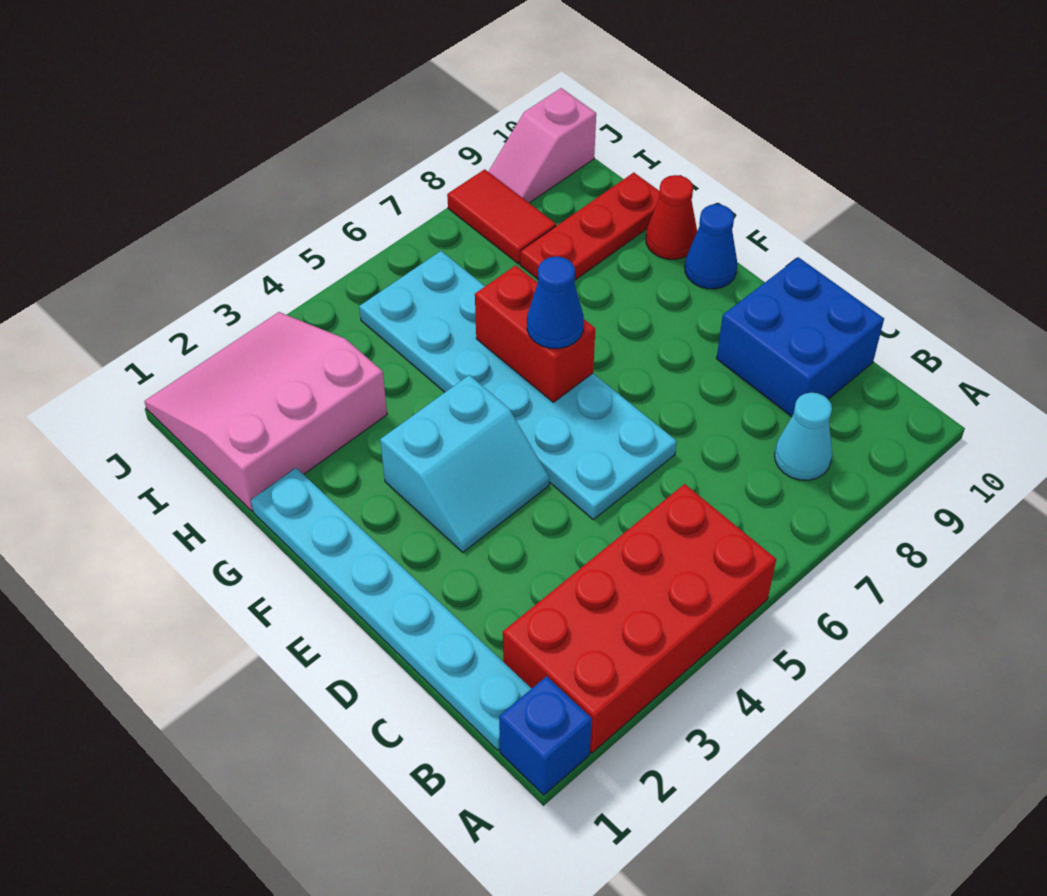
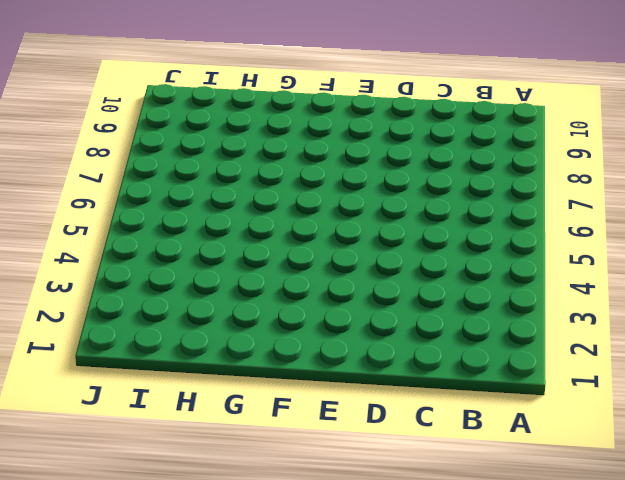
none -> blue 1x1 brick [499,676,592,795]
none -> red 2x4 brick [503,484,776,753]
none -> cyan 1x6 plate [251,468,532,750]

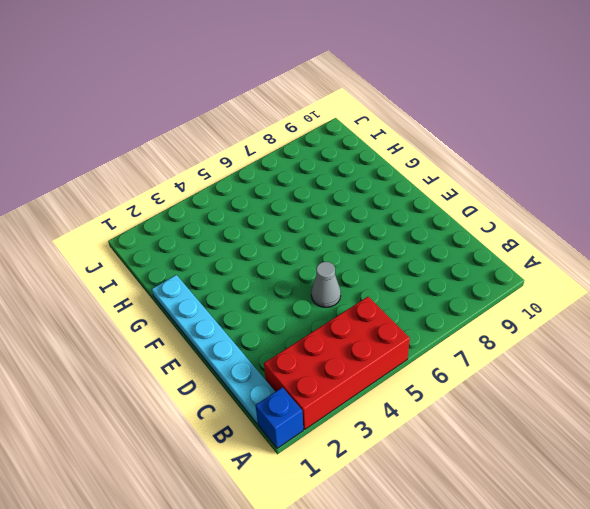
grey 1x1 cone [311,262,341,307] -> cyan 2x6 plate [359,251,677,520]
none -> cyan 1x1 cone [775,393,832,480]
none -> blue 2x2 brick [717,257,884,416]
none -> cyan 2x2 slope [380,375,550,552]

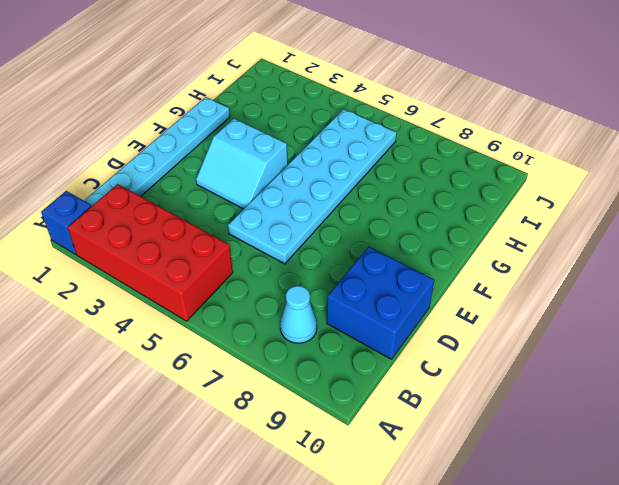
none -> blue 1x1 cone [685,204,737,289]
none -> red 1x1 cone [646,175,697,259]
none -> pink 3x3 slope [144,312,387,511]

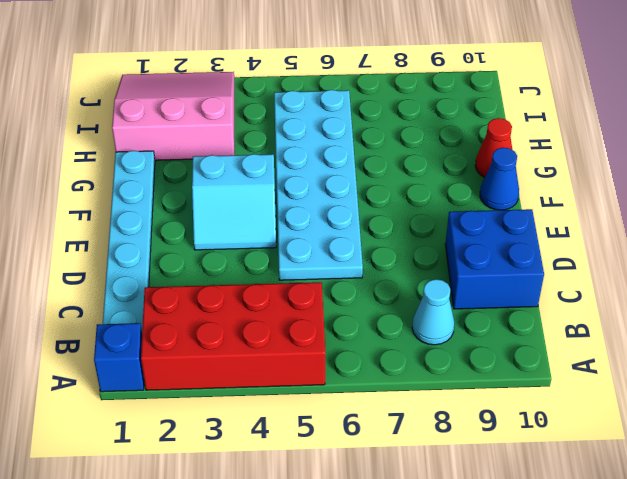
none -> red 1x3 plate [520,173,659,280]
none -> red 1x2 tile [447,169,556,264]
none -> pink 1x2 slope [488,88,596,203]

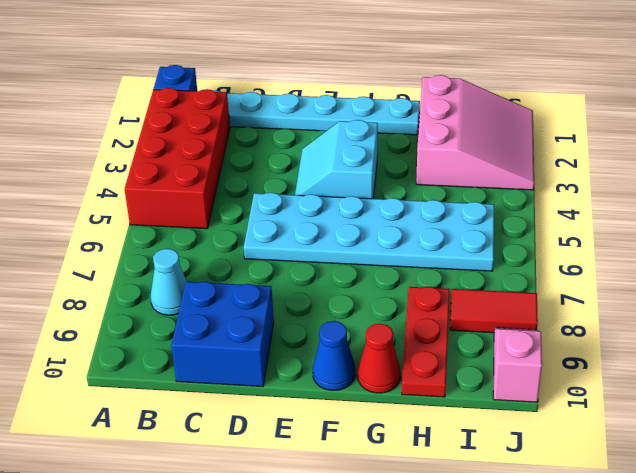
none -> red 1x2 brick [475,265,595,402]
none -> blue 1x1 cone [527,257,584,349]

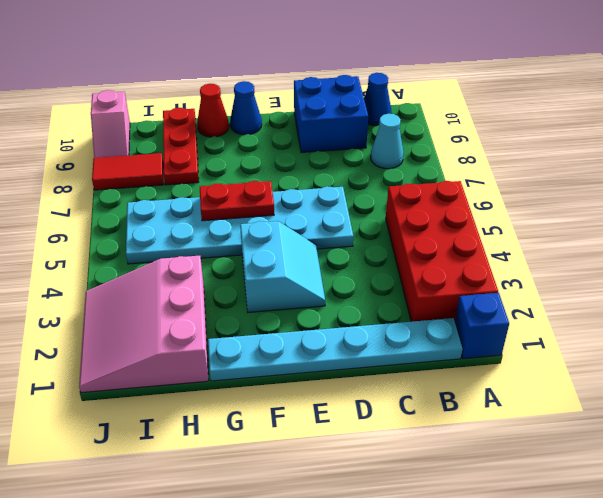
blue 1x1 cone [364,73,391,126] -> blue 1x1 cone moved to [527,257,584,349]
red 1x2 plate [200,181,274,221] -> red 1x2 brick [475,265,595,402]

